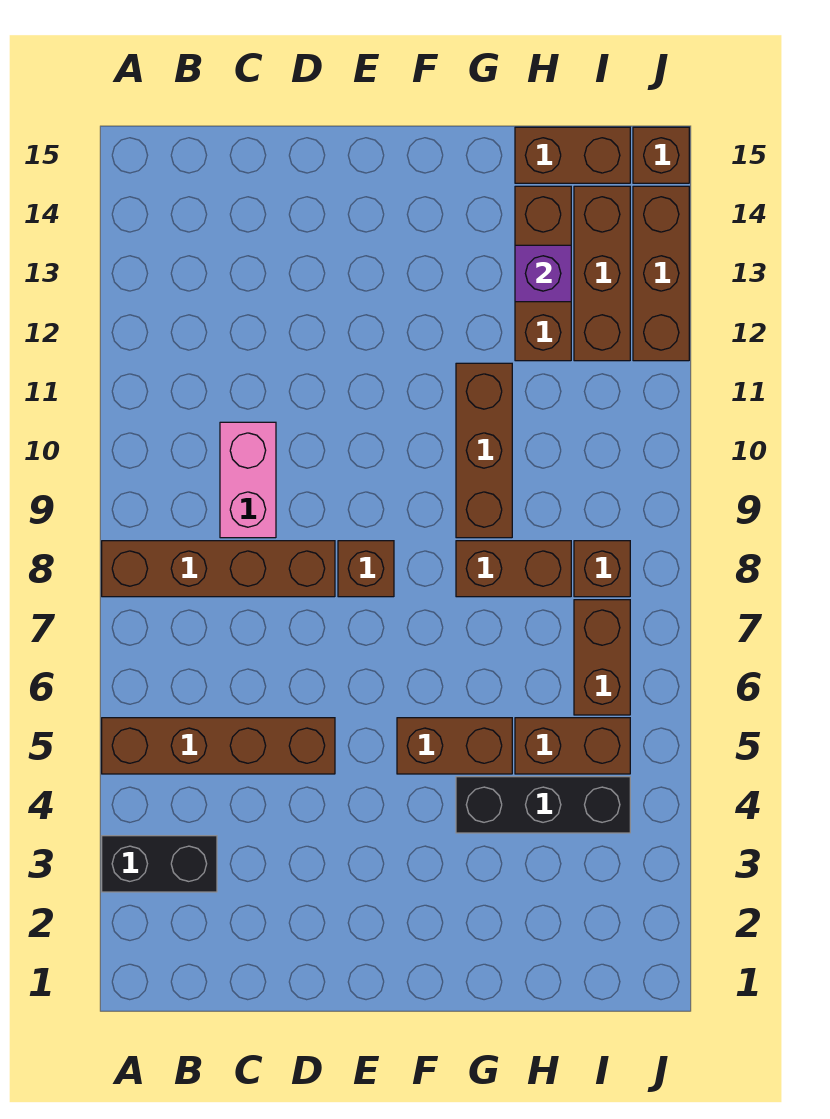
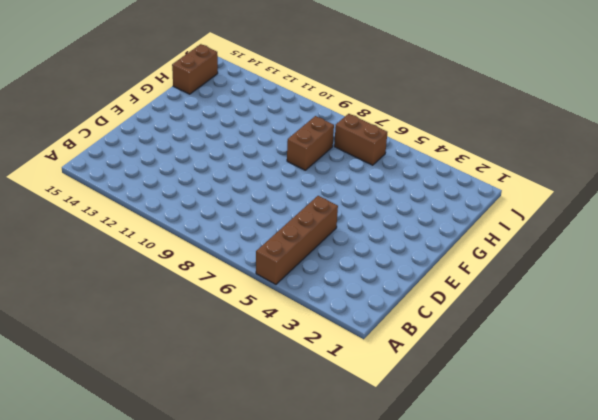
none -> black 1x2 brick [102,836,217,892]
none -> brown 1x4 brick [102,541,335,597]
none -> pink 1x2 brick [220,422,276,538]

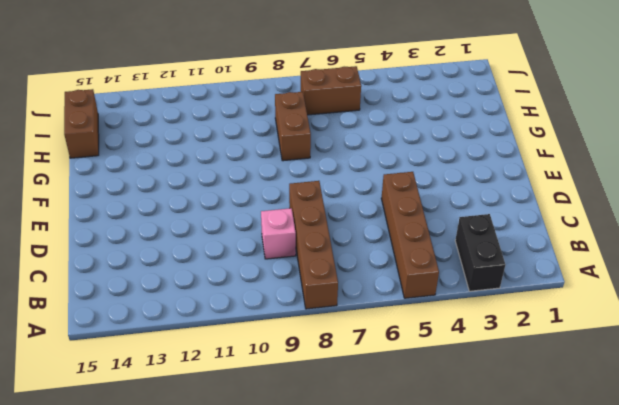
pink 1x1 brick [261,208,296,259] -> pink 1x2 brick [220,422,276,538]
none -> brown 1x1 brick [338,541,394,597]
none -> brown 1x2 brick [397,718,512,774]
none -> black 1x3 brick [456,777,630,833]

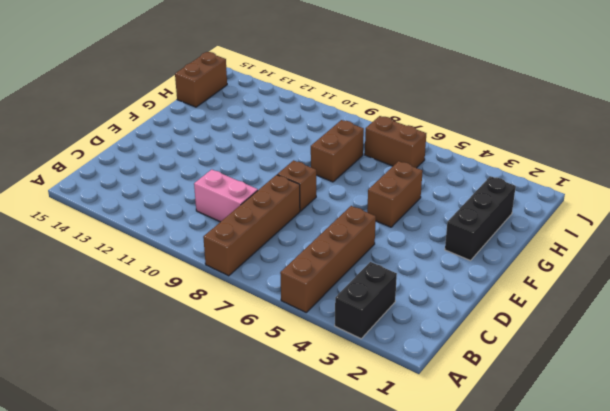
black 1x3 brick [445,176,516,261] -> black 1x3 brick moved to [456,777,630,833]
none -> brown 1x3 brick [456,363,512,538]
none -> brown 1x2 brick [515,718,630,774]
none -> brown 1x3 brick [515,186,571,361]

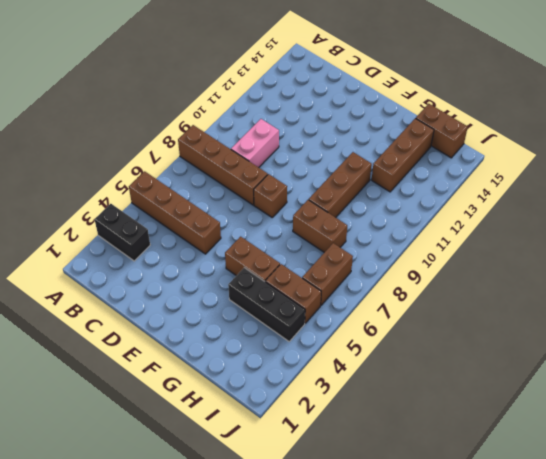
none -> brown 1x1 brick [574,541,630,597]
none -> brown 1x3 brick [574,186,630,361]
none -> brown 1x3 brick [633,186,689,361]

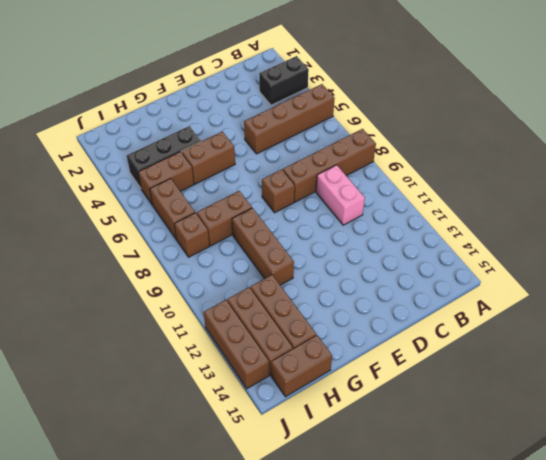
none -> brown 1x1 brick [633,127,689,183]
none -> purple 1x1 brick [515,245,571,302]

